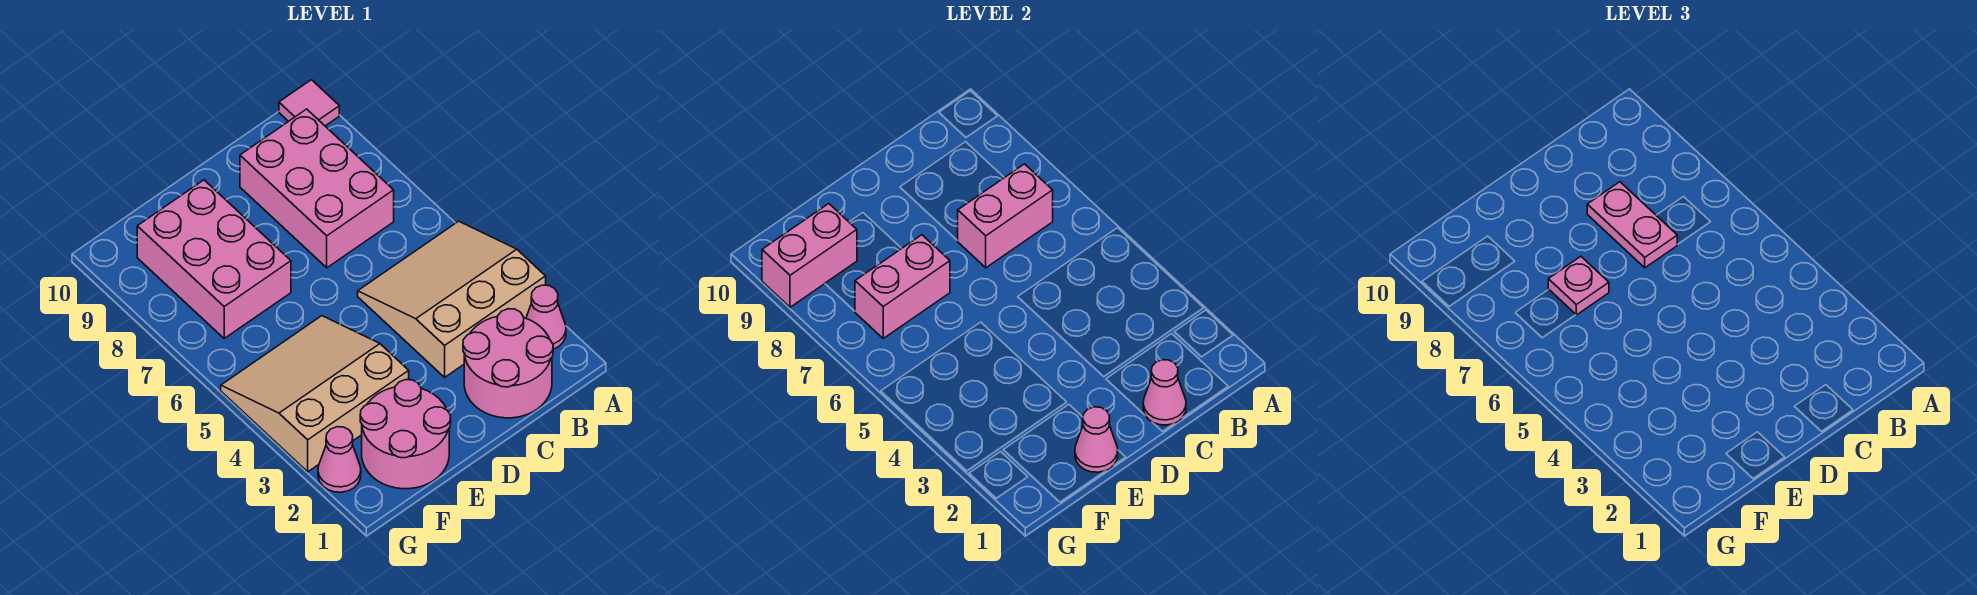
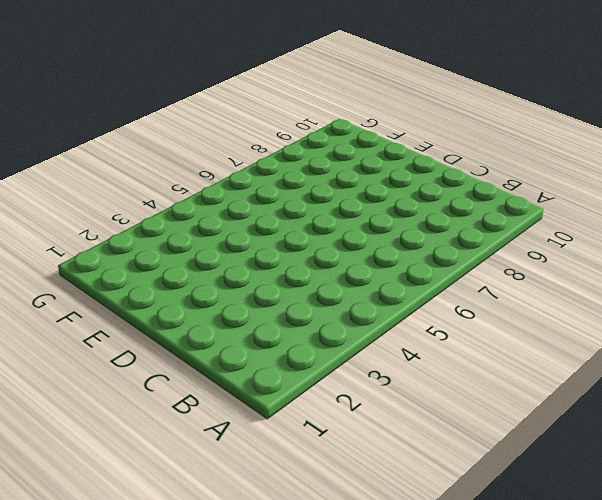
none -> pink 1x1 cone [526,285,566,349]
none -> tan 3x3 slope [358,221,546,377]
none -> pink 1x1 tile [279,80,339,126]

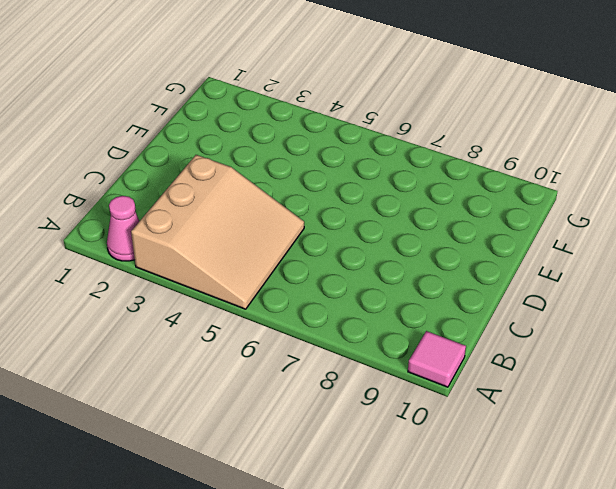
none -> pink 2x2 round brick [463,309,553,418]
none -> pink 2x3 brick [240,109,394,268]
none -> pink 2x2 round brick [360,380,451,489]

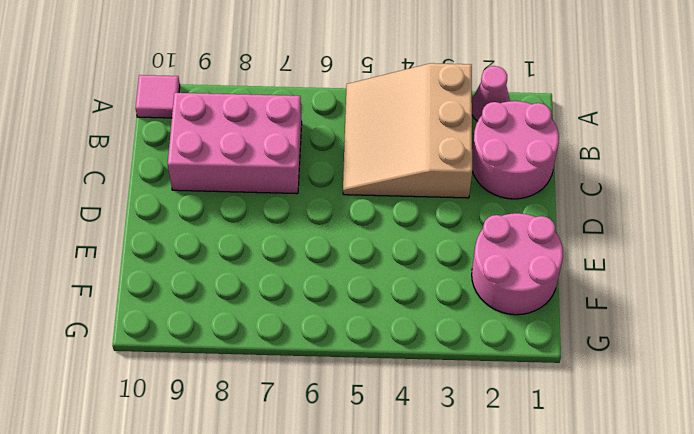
none -> tan 3x3 slope [221,316,409,472]
none -> pink 2x3 brick [137,180,291,338]
none -> pink 1x1 cone [318,427,361,492]

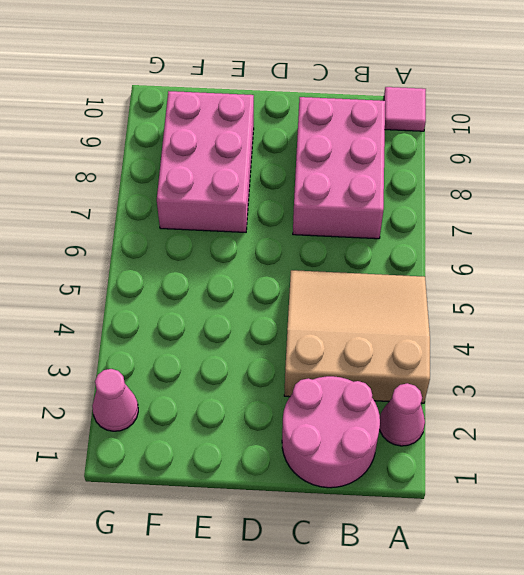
none -> pink 2x2 round brick [360,380,451,489]
none -> tan 3x3 slope [221,316,409,472]
none -> pink 1x2 brick [958,164,1053,268]

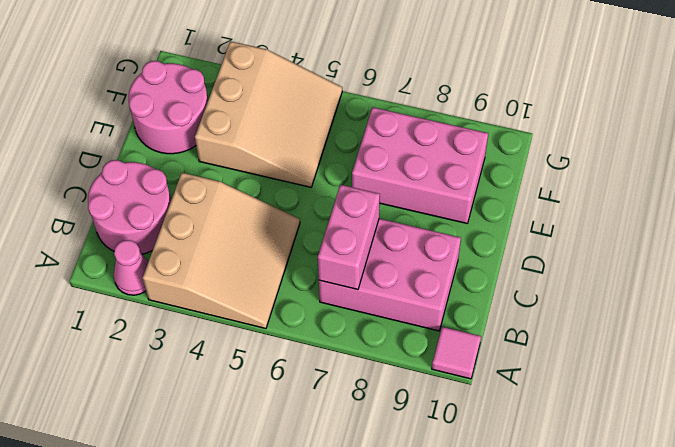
none -> pink 1x1 cone [318,427,361,492]
none -> pink 1x1 cone [1143,360,1186,425]
none -> pink 1x1 cone [1075,407,1118,472]

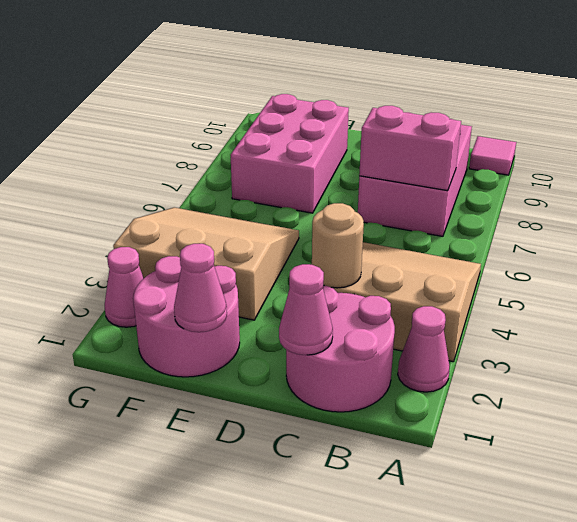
tan 1x1 round brick [312,203,364,288] -> none
none -> pink 1x2 brick [855,235,950,338]
none -> pink 1x2 brick [762,204,857,307]
none -> pink 1x2 plate [1587,182,1678,268]

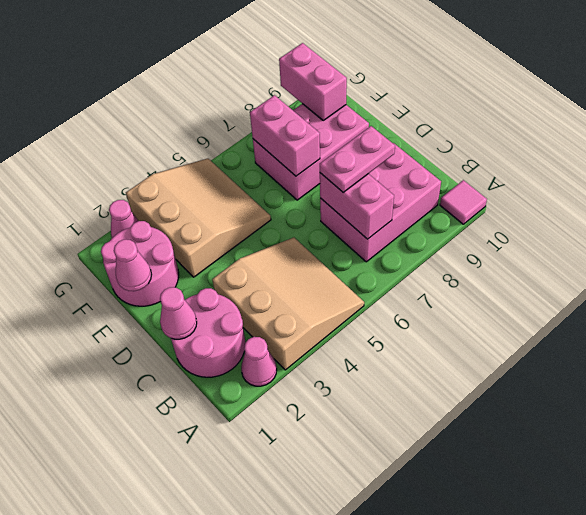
none -> pink 1x1 plate [1548,256,1609,315]

